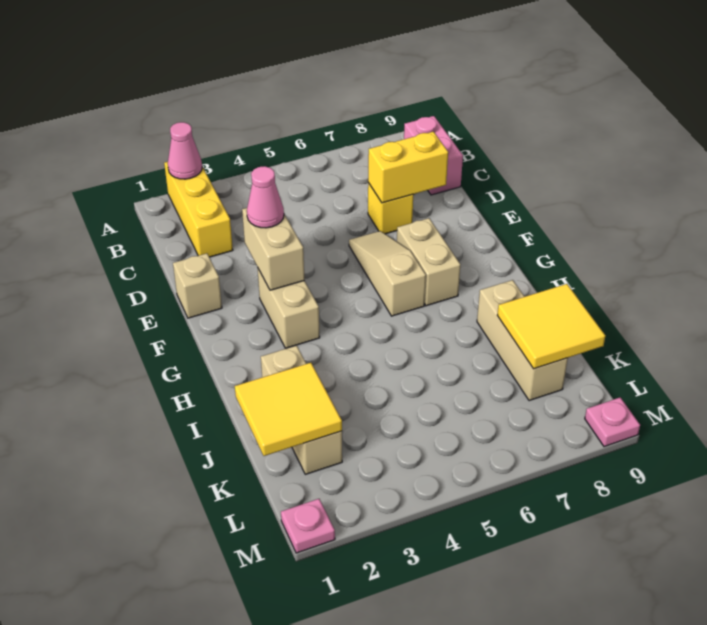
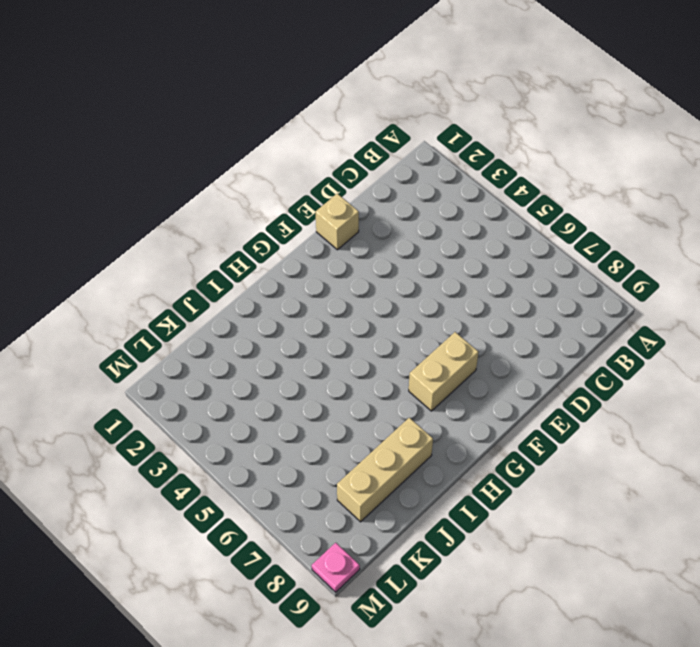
none -> yellow 1x3 brick [164,162,233,257]
none -> pink 1x2 brick [404,116,463,195]
none -> yellow 1x1 brick [368,183,413,234]

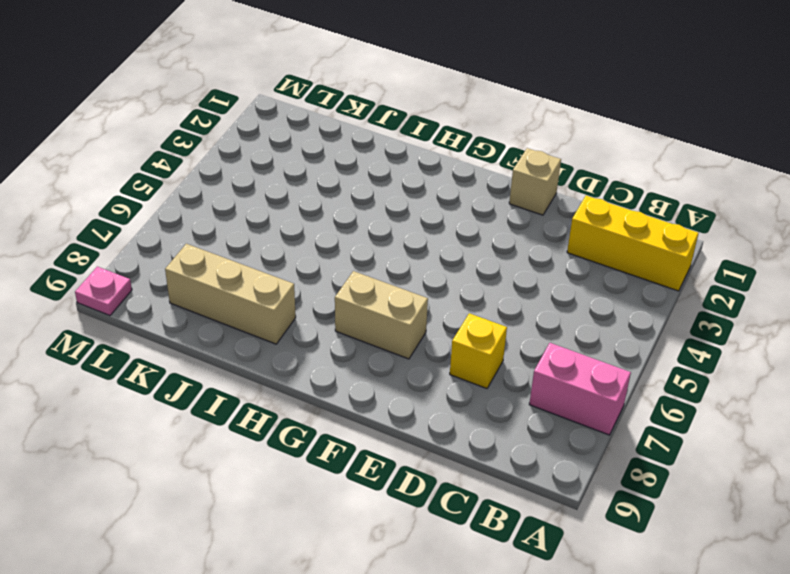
pink 1x2 brick [529,343,631,435] -> pink 1x2 brick moved to [404,116,463,195]
none -> tan 1x3 slope [349,231,426,316]
none -> tan 1x2 brick [258,269,320,348]
none -> tan 1x3 brick [261,346,342,474]

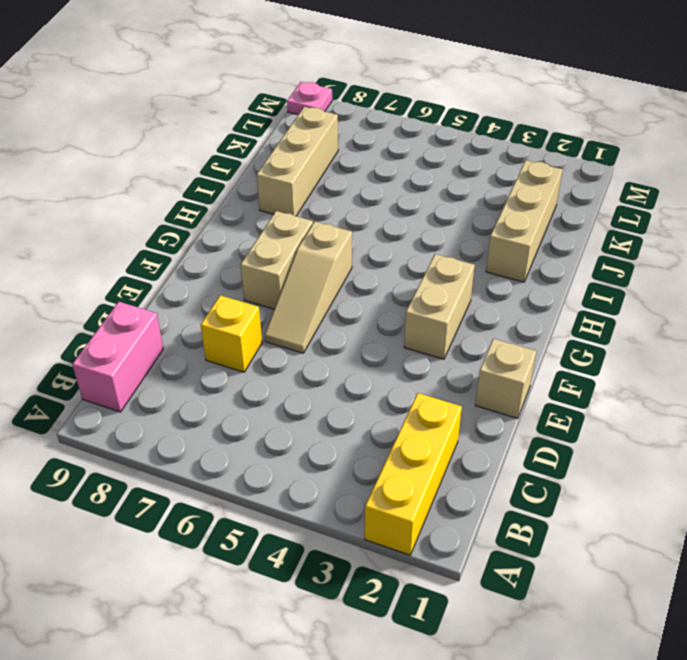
none -> pink 1x1 plate [281,499,335,553]
none -> pink 1x1 cone [168,122,202,179]
none -> yellow 1x2 brick [368,132,448,203]

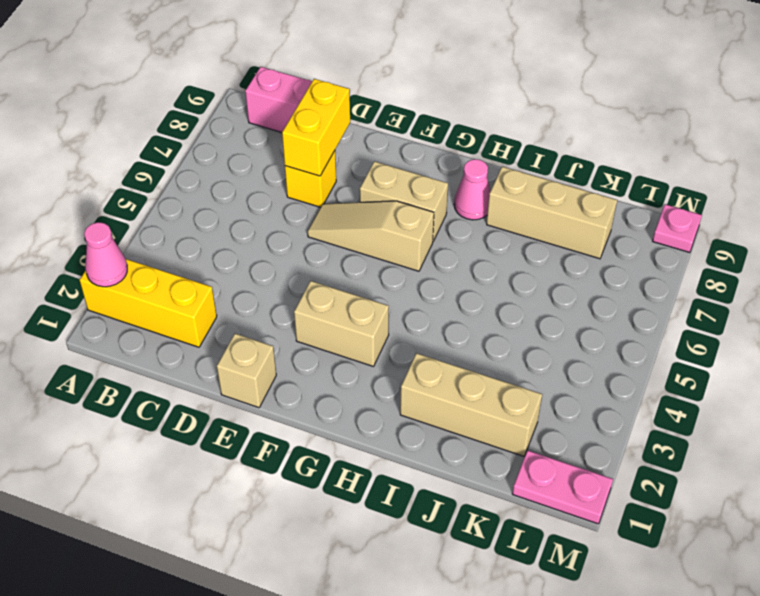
pink 1x1 cone [454,159,490,220] -> pink 1x1 cone moved to [247,166,284,228]
pink 1x2 plate [512,450,613,524] -> pink 1x1 plate [281,499,335,553]
none -> tan 1x2 brick [242,208,305,290]
none -> yellow 2x2 tile [235,363,342,456]
none -> yellow 2x2 tile [497,284,605,369]

